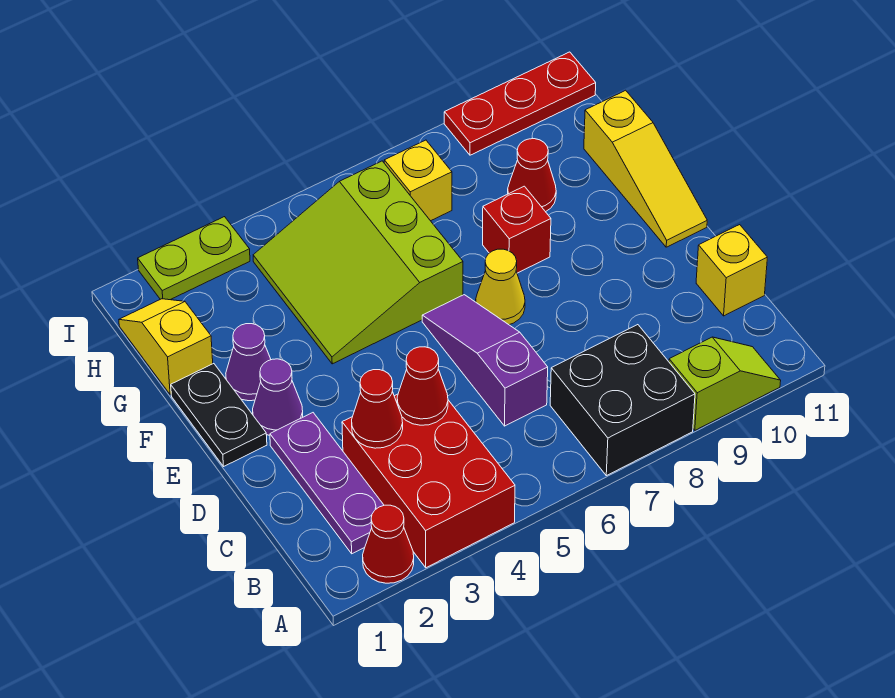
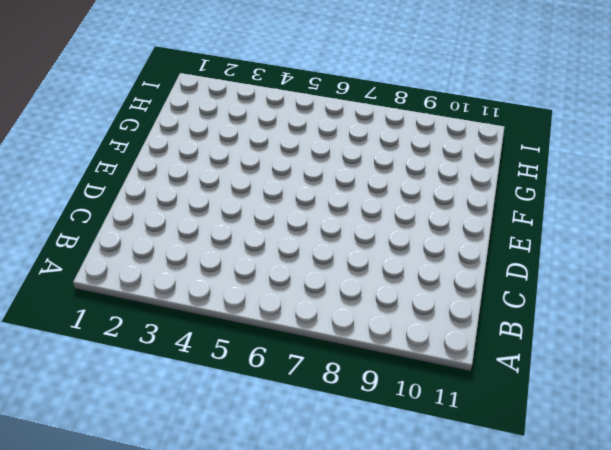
none -> red 1x1 cone [363,505,414,583]
none -> red 2x3 brick [342,394,515,568]
none -> black 2x2 brick [550,325,695,476]

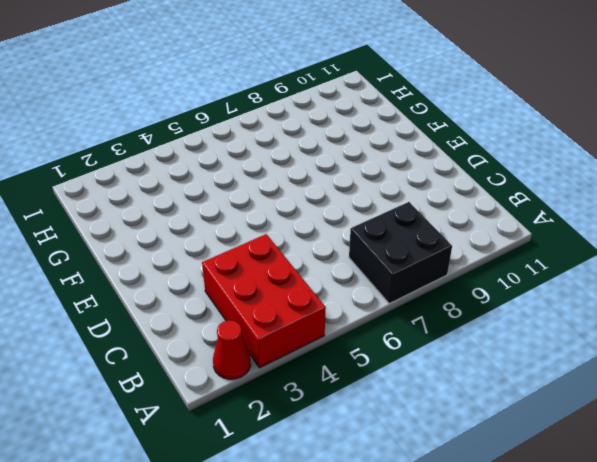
none -> lime 1x2 slope [669,337,781,430]
none -> purple 1x3 plate [270,413,384,554]
none -> purple 1x3 slope [422,295,548,426]

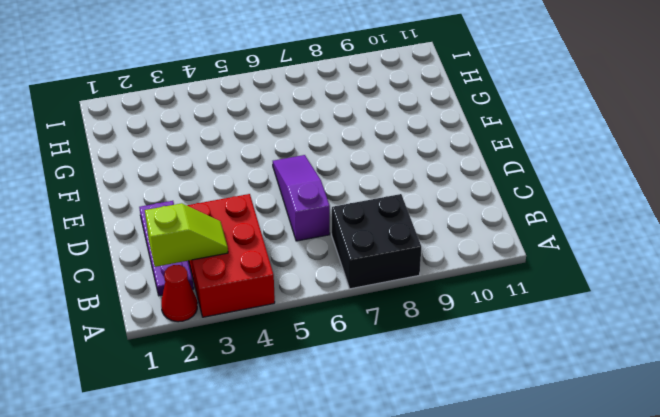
lime 1x2 slope [145,203,228,267] -> lime 1x2 slope moved to [669,337,781,430]
none -> yellow 1x1 brick [696,225,767,316]
none -> black 1x2 plate [171,364,267,466]
none -> purple 1x1 cone [253,359,303,435]

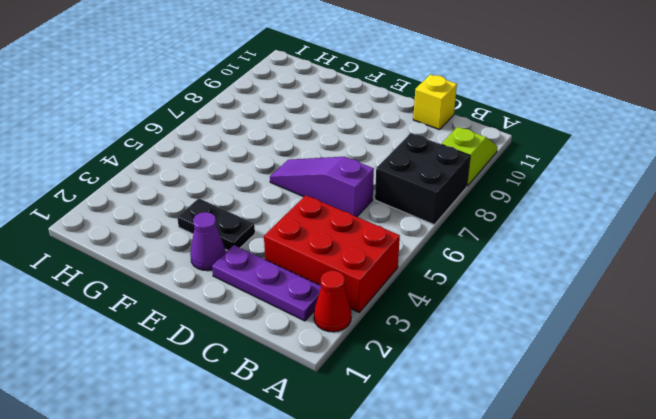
black 1x2 plate [177,198,255,250] -> black 1x2 plate moved to [171,364,267,466]
none -> yellow 1x1 cone [476,249,525,325]
none -> yellow 1x3 slope [584,90,707,247]
none -> purple 1x1 cone [226,324,271,401]

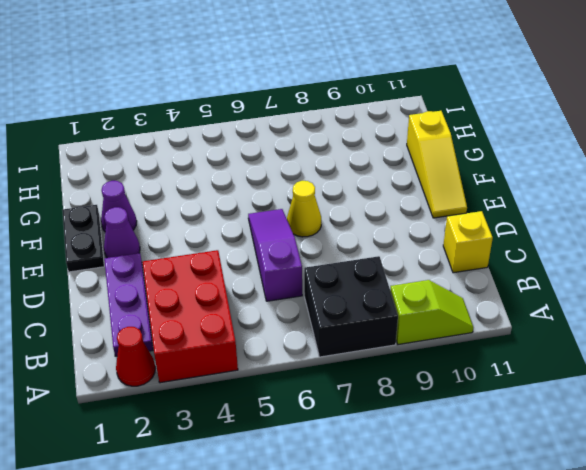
none -> lime 3x3 slope [253,161,463,364]
none -> red 1x1 brick [483,186,551,273]
none -> yellow 1x2 slope [119,299,213,395]

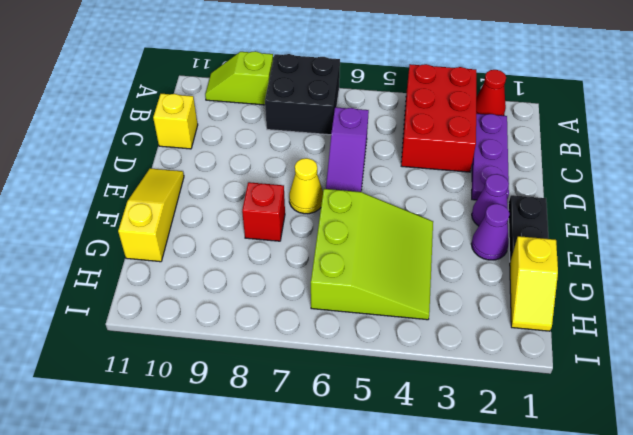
none -> red 1x1 cone [508,139,556,212]
none -> yellow 1x1 brick [384,140,452,221]
none -> lime 1x2 plate [138,217,250,300]

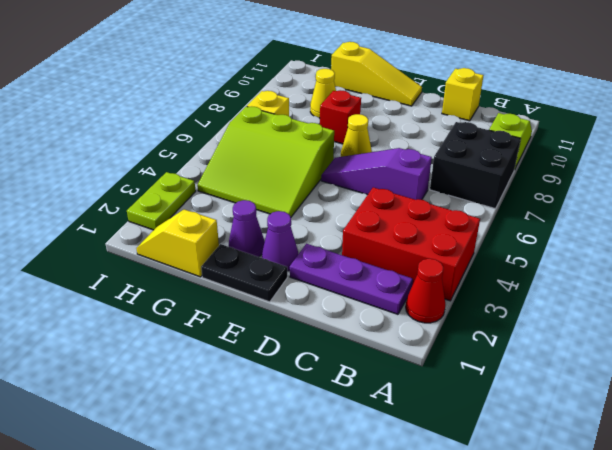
yellow 1x1 cone [310,69,336,118] -> red 1x1 cone [508,139,556,212]
none -> red 1x3 plate [444,52,596,155]
none -> red 1x1 cone [352,370,403,448]
none -> red 1x1 cone [397,347,448,425]

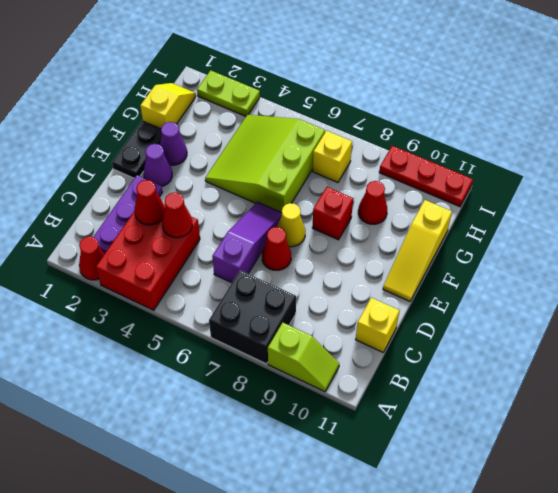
red 1x1 cone [262,227,291,270] -> none

